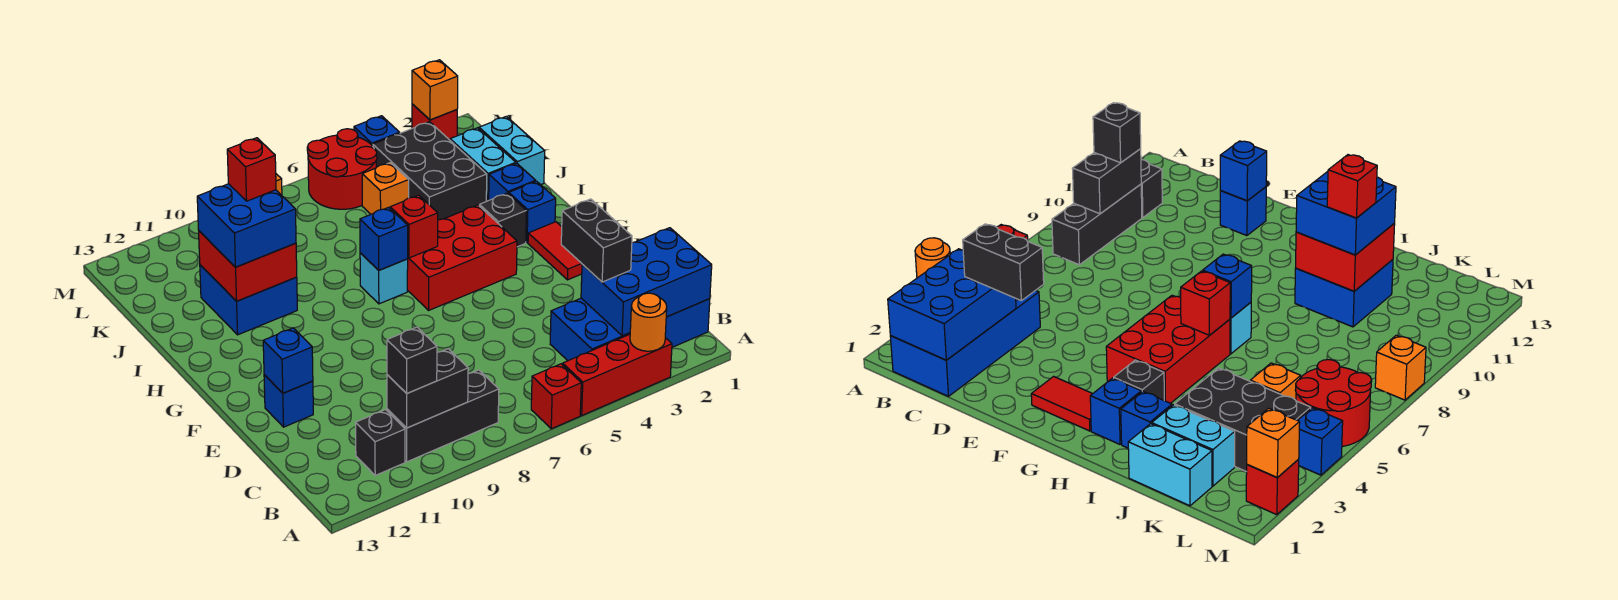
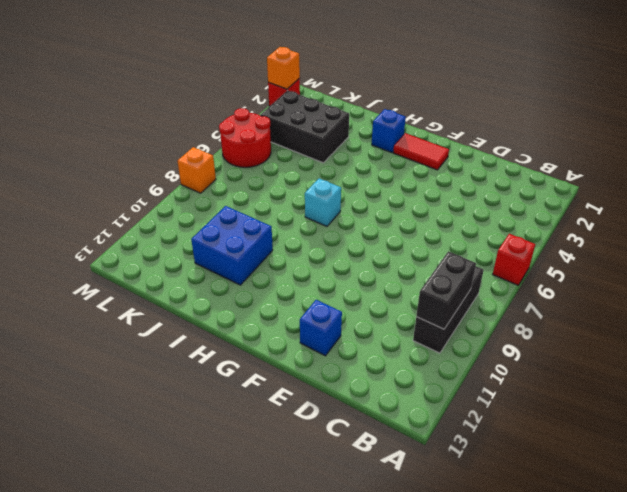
none -> red 1x3 brick [563,334,672,415]
none -> blue 2x4 brick [550,298,710,361]
none -> black 1x1 brick [356,410,405,475]
none -> red 2x3 brick [407,205,517,310]

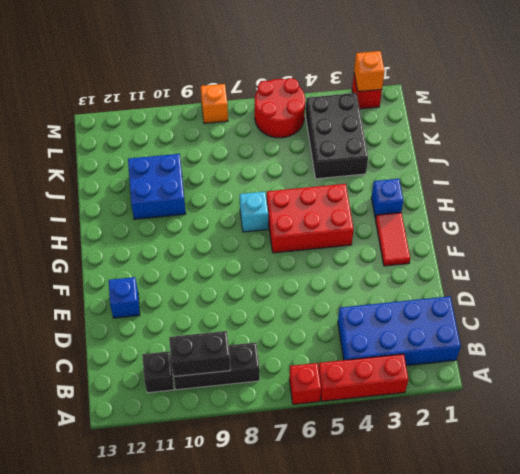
none -> black 1x1 brick [479,193,526,247]
none -> blue 1x1 brick [489,163,536,200]
none -> cyan 1x2 brick [479,116,545,185]
none -> cyan 1x2 brick [450,128,516,201]

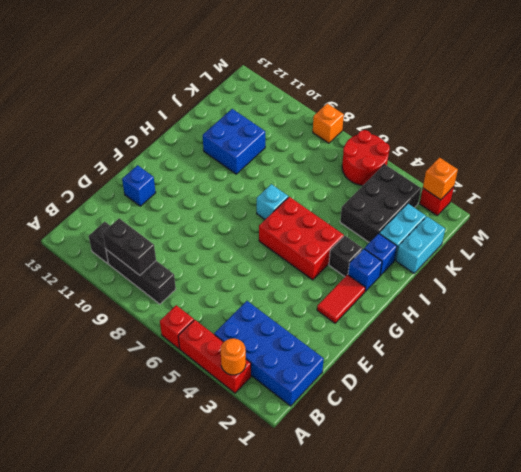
none -> orange 1x1 brick [362,163,409,214]
none -> blue 1x1 brick [354,116,400,146]
none -> blue 2x3 brick [581,228,712,336]
none -> blue 1x1 brick [263,328,313,393]

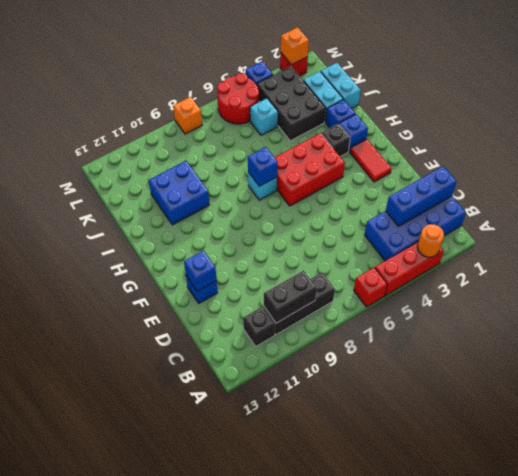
blue 1x3 brick [386,166,457,226] -> blue 2x3 brick [581,228,712,336]
cyan 1x1 brick [250,98,278,135] -> orange 1x1 brick [362,163,409,214]
none -> red 1x1 brick [390,195,438,258]
none -> red 2x2 brick [199,231,297,301]
none -> black 1x1 brick [387,327,437,393]
none -> black 1x2 brick [561,199,632,282]

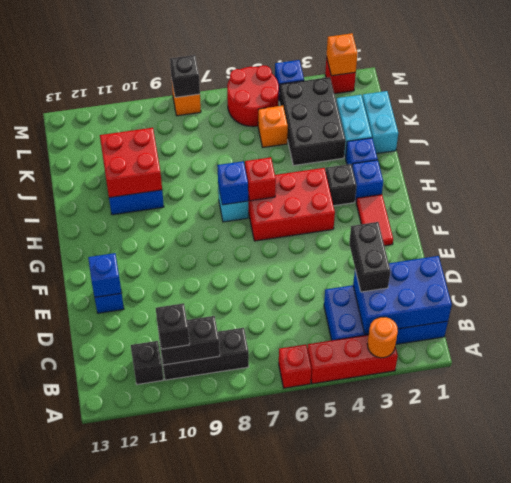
black 1x1 brick [170,55,200,97] -> none
none -> blue 2x2 brick [197,184,296,267]
none -> red 1x1 brick [227,138,276,201]

